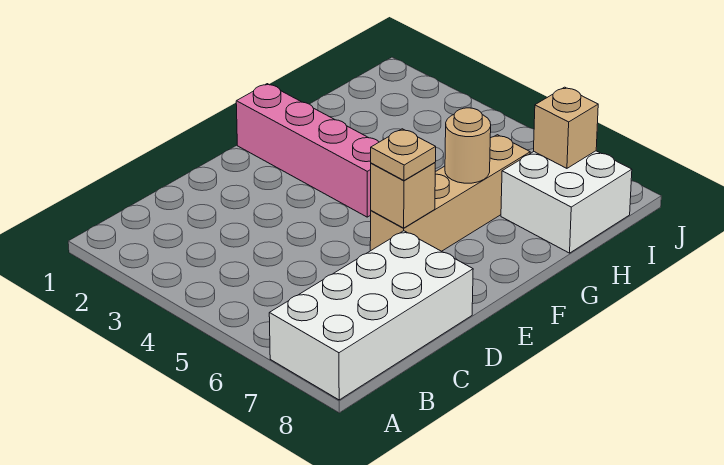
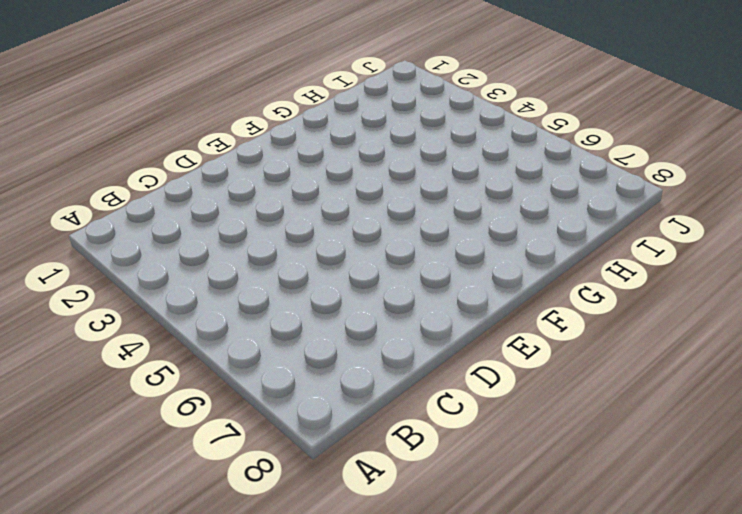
none -> white 2x4 brick [269,231,473,400]
none -> tan 1x4 brick [370,135,530,251]

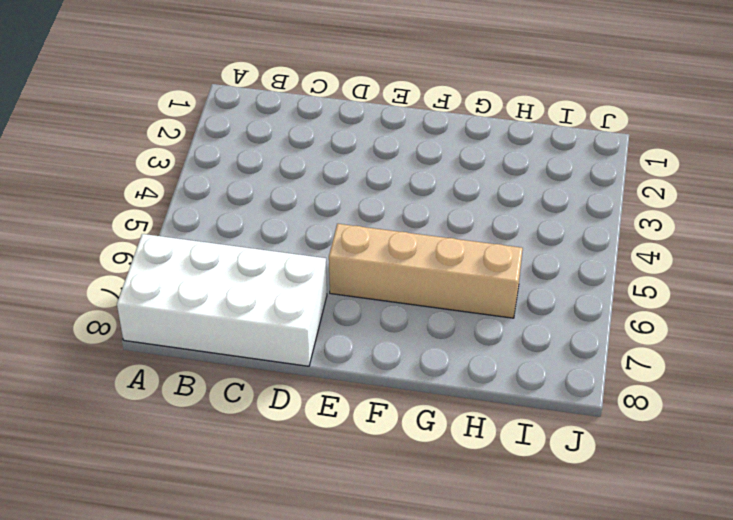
none -> pink 1x4 brick [236,84,379,217]
none -> white 2x2 brick [501,151,632,253]

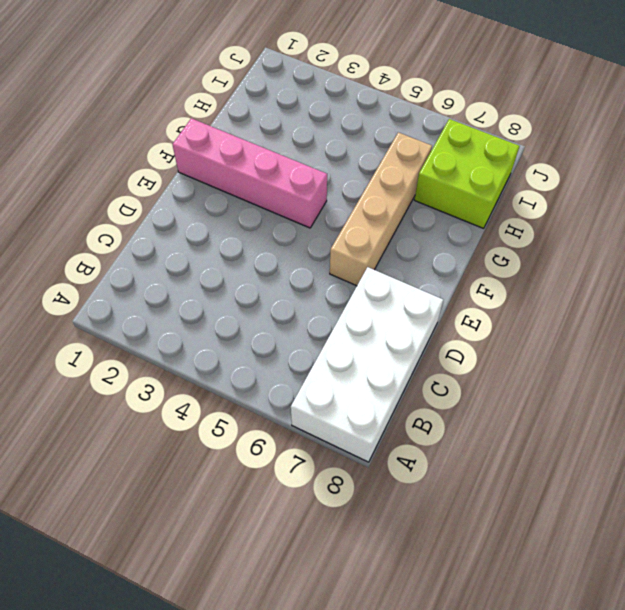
lime 2x2 brick [414,119,519,228] -> white 2x2 brick [501,151,632,253]
none -> tan 1x1 brick [371,163,435,228]
none -> tan 1x1 round brick [445,108,491,183]

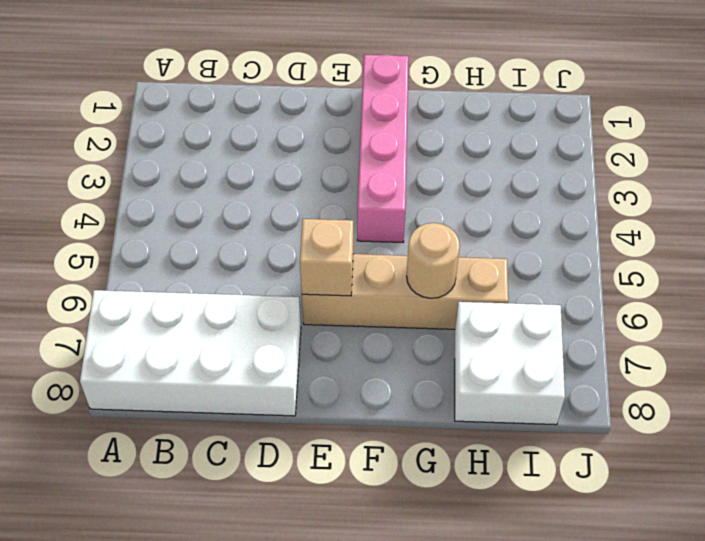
none -> tan 1x1 brick [534,87,598,168]
none -> tan 1x1 plate [371,129,436,180]

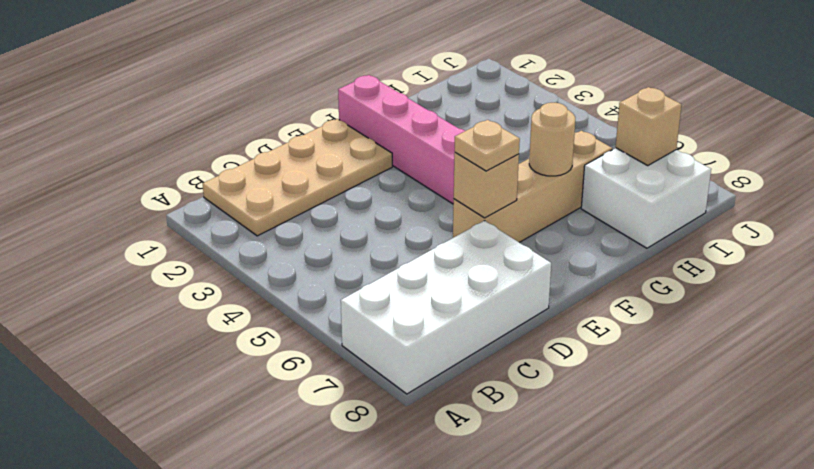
tan 2x4 plate [203,119,392,236] -> none

